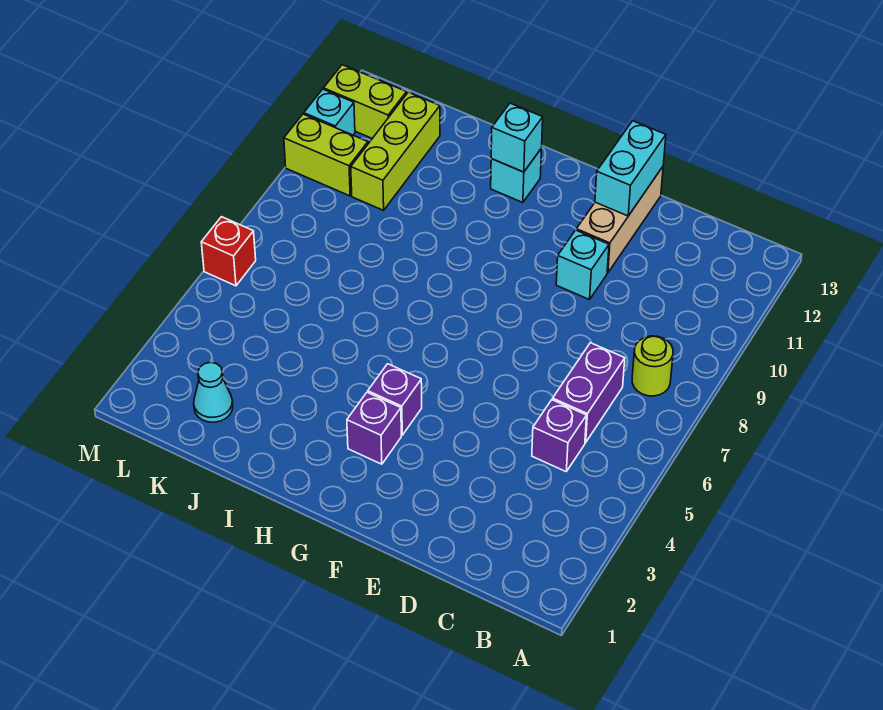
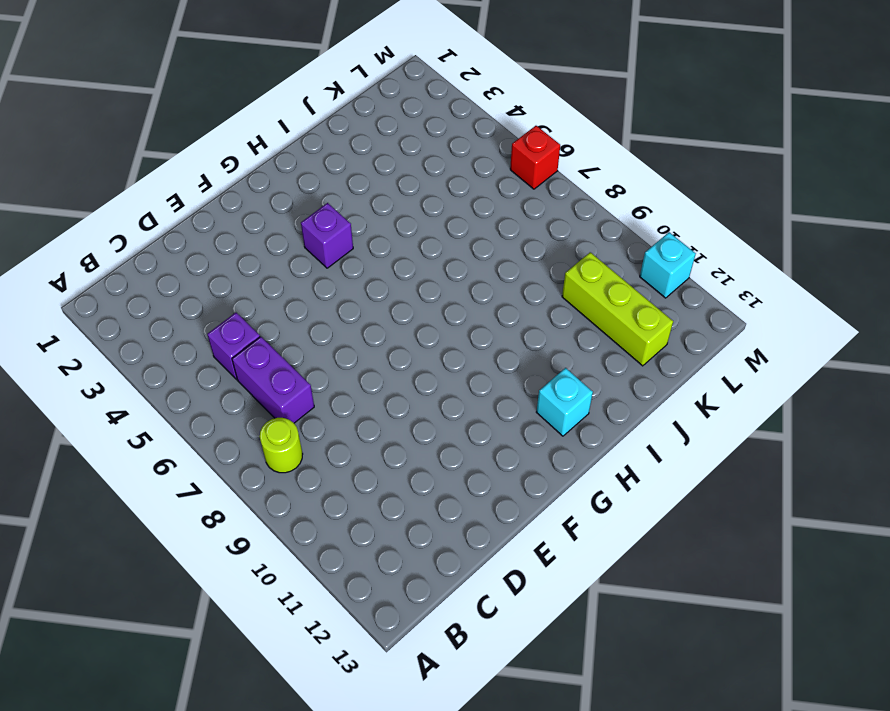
none -> cyan 1x1 brick [556,230,609,300]
none -> tan 1x3 brick [576,167,663,273]
none -> purple 1x1 brick [347,392,401,464]

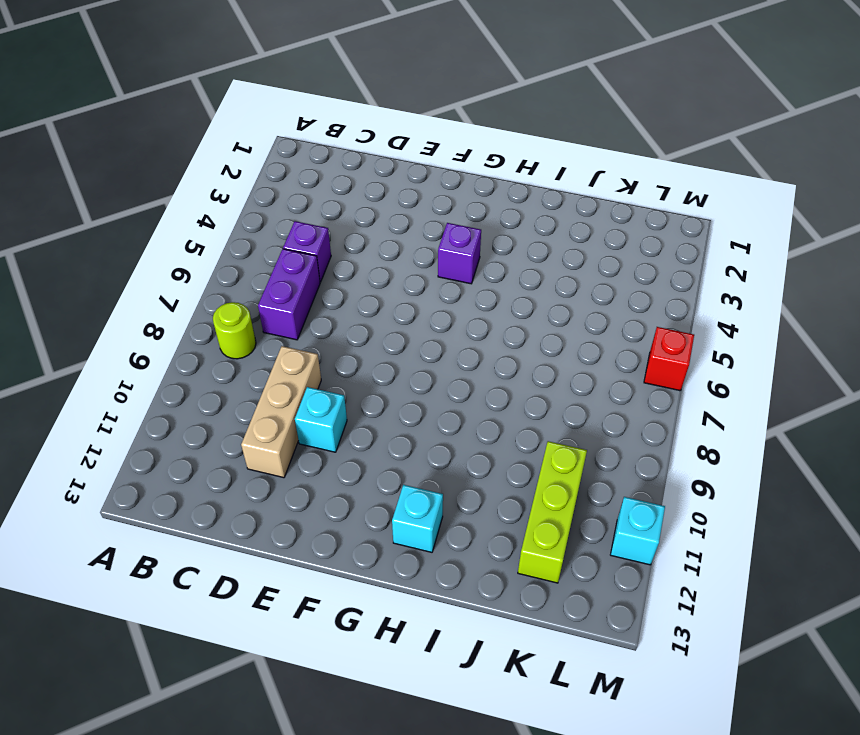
tan 1x3 brick [241,346,321,478] -> tan 1x3 brick moved to [576,167,663,273]
none -> purple 1x1 brick [347,392,401,464]
none -> cyan 1x1 cone [194,362,233,422]
none -> lime 1x2 brick [284,114,368,196]

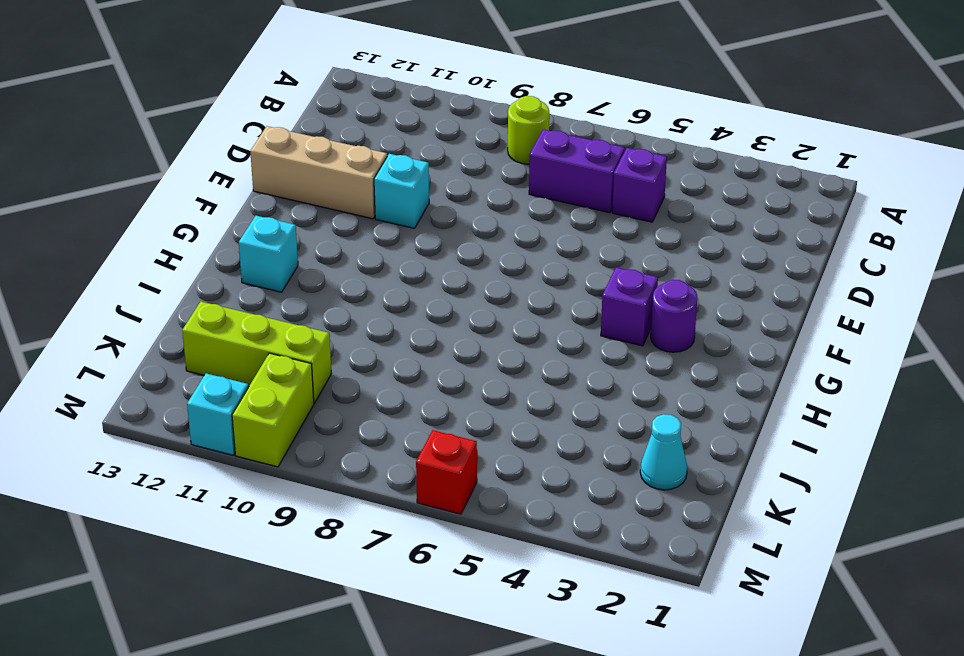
purple 1x1 round brick [651,280,697,352] -> purple 1x1 brick [347,392,401,464]
none -> lime 1x2 brick [324,65,407,138]
none -> cyan 1x2 brick [595,121,666,216]
none -> cyan 1x1 brick [491,103,543,172]

